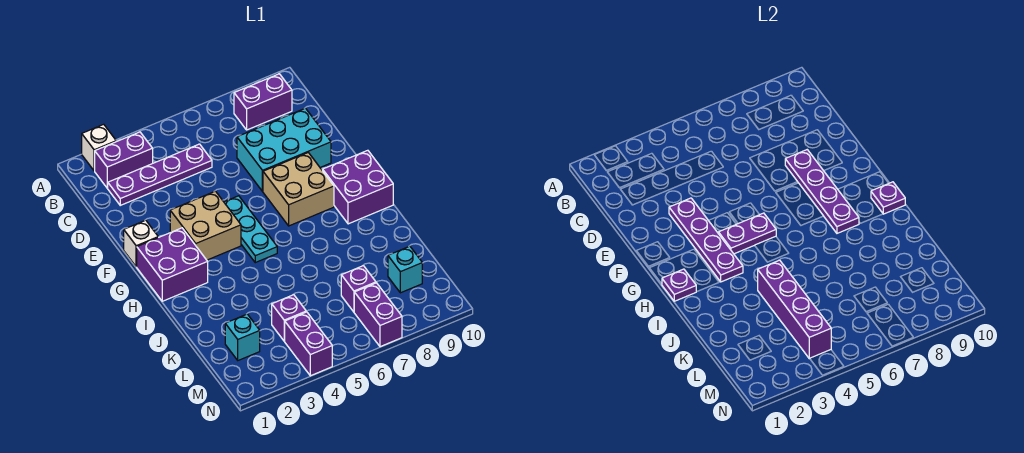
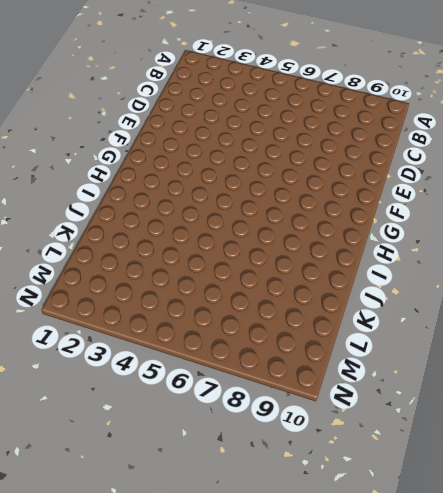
none -> white 1x1 brick [82,124,116,171]
none -> purple 1x2 brick [95,132,153,188]
none -> purple 1x2 brick [234,74,292,130]

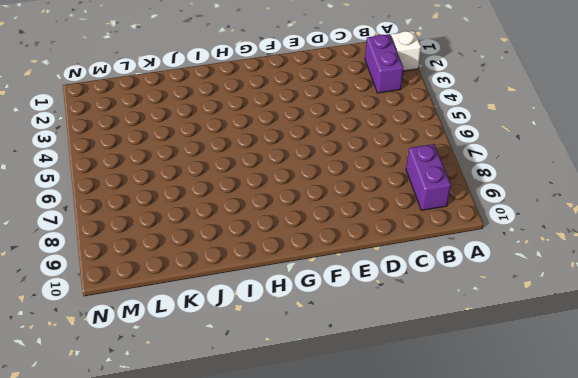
none -> purple 1x4 plate [108,144,212,205]
none -> cyan 2x3 brick [237,108,331,192]
none -> white 1x1 brick [124,220,158,267]

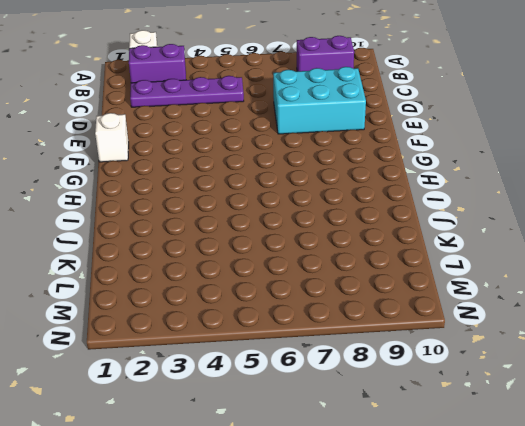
none -> tan 2x2 brick [170,191,241,260]
none -> cyan 1x3 plate [224,196,277,263]
none -> tan 2x2 brick [263,153,334,226]

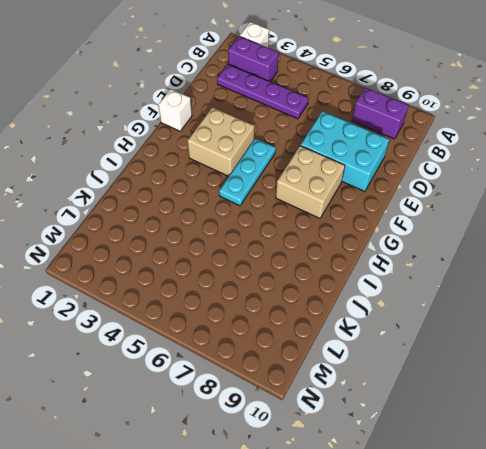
none -> purple 2x2 brick [137,228,208,301]
none -> purple 2x2 brick [323,150,393,224]
none -> cyan 1x1 brick [225,314,260,360]

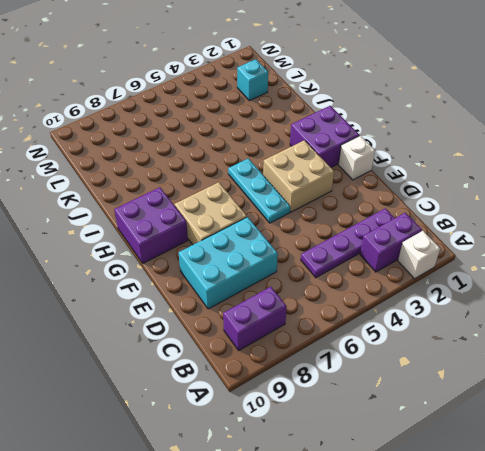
none -> purple 1x1 brick [272,295,306,341]
none -> purple 1x1 brick [341,266,376,312]
none -> cyan 1x1 brick [388,246,422,293]

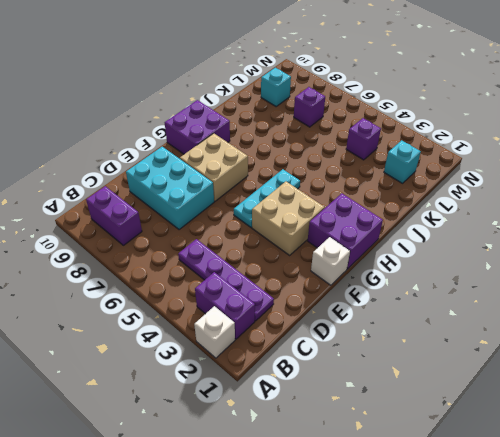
none -> purple 1x2 brick [285,312,332,376]
none -> purple 1x2 brick [354,283,402,347]
none -> purple 1x4 plate [669,198,743,282]

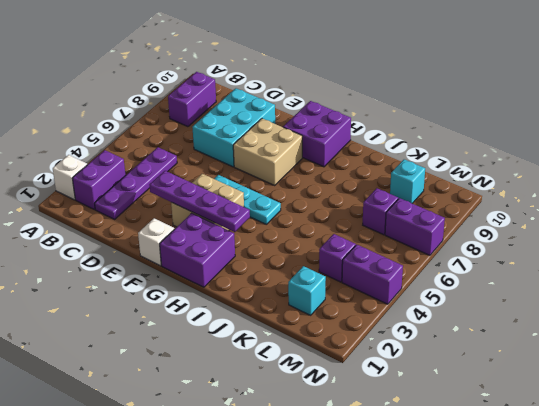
none -> purple 1x4 plate [785,150,859,233]
none -> purple 1x2 plate [718,213,776,254]
none -> purple 1x1 plate [662,269,696,301]

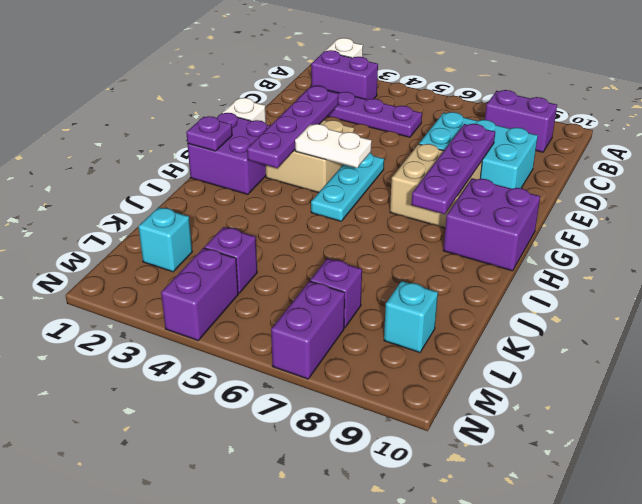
white 1x2 plate [295,124,372,168] -> purple 1x2 plate [718,213,776,254]
none -> purple 1x1 plate [871,182,905,214]
none -> purple 1x4 brick [758,260,831,359]

